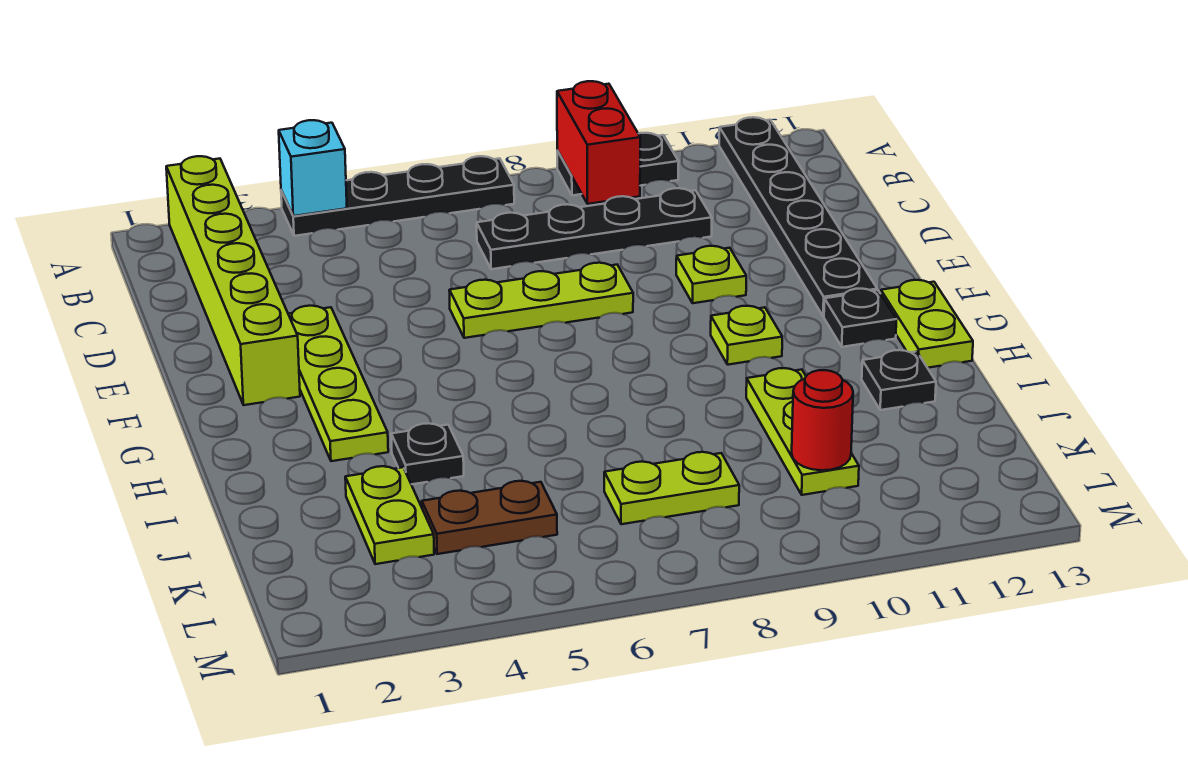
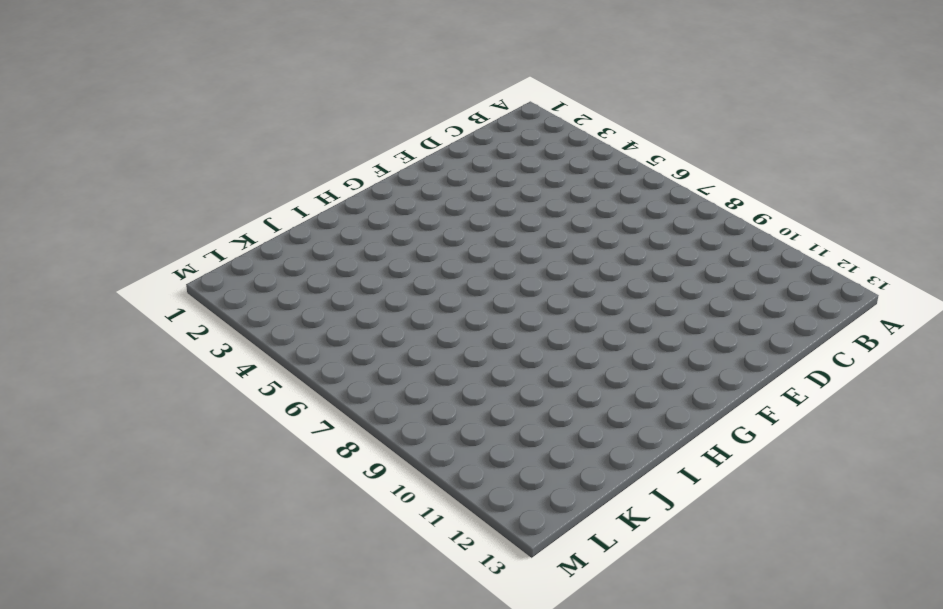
none -> lime 1x6 brick [166,156,300,405]
none -> black 1x4 plate [281,156,514,236]
none -> black 1x2 plate [557,133,679,195]

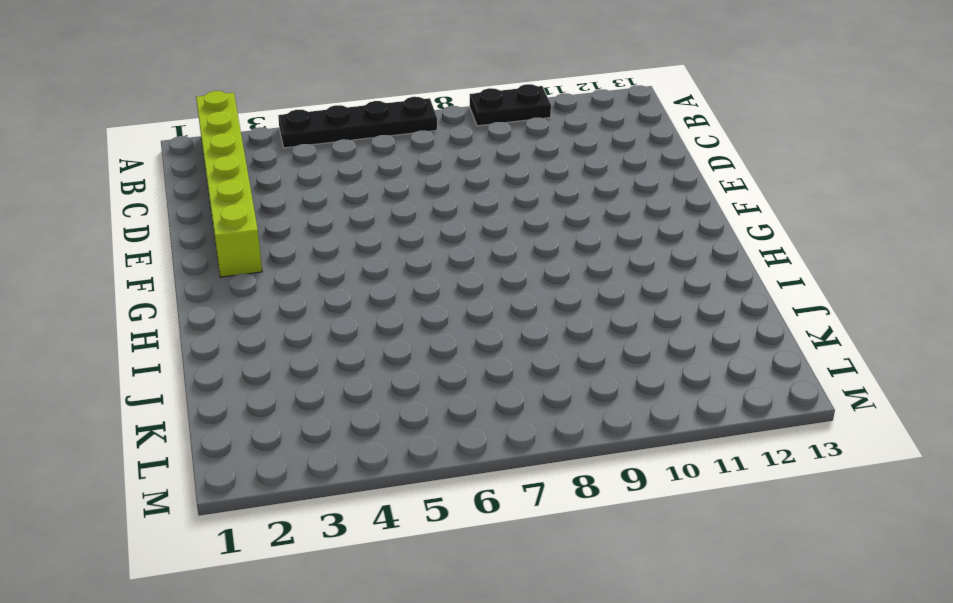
none -> black 1x6 plate [719,117,877,316]
none -> black 1x4 plate [477,188,712,269]
none -> lime 1x4 plate [288,306,388,461]

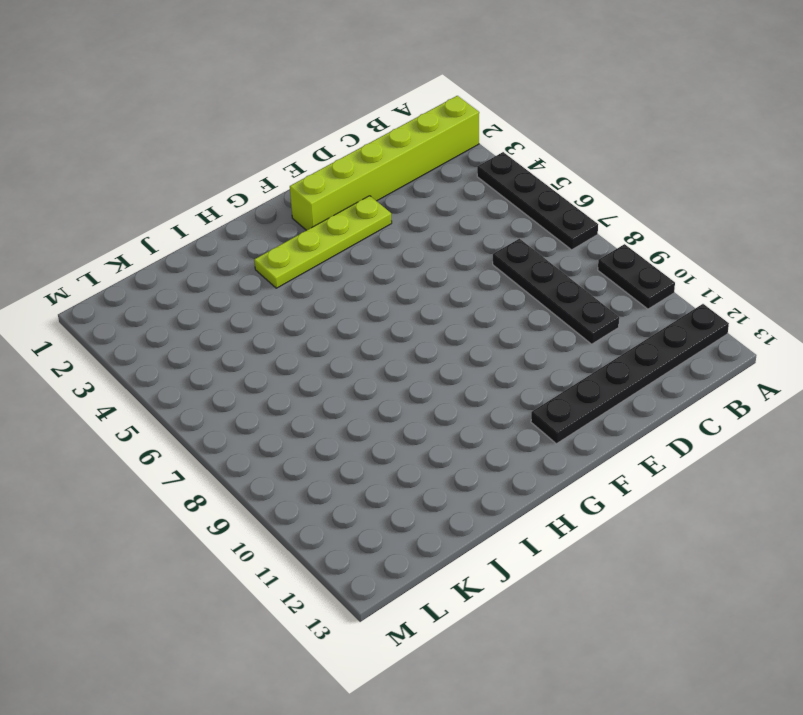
none -> lime 1x3 plate [449,263,633,338]
none -> lime 1x1 plate [676,246,746,303]
none -> lime 1x1 plate [711,306,782,365]

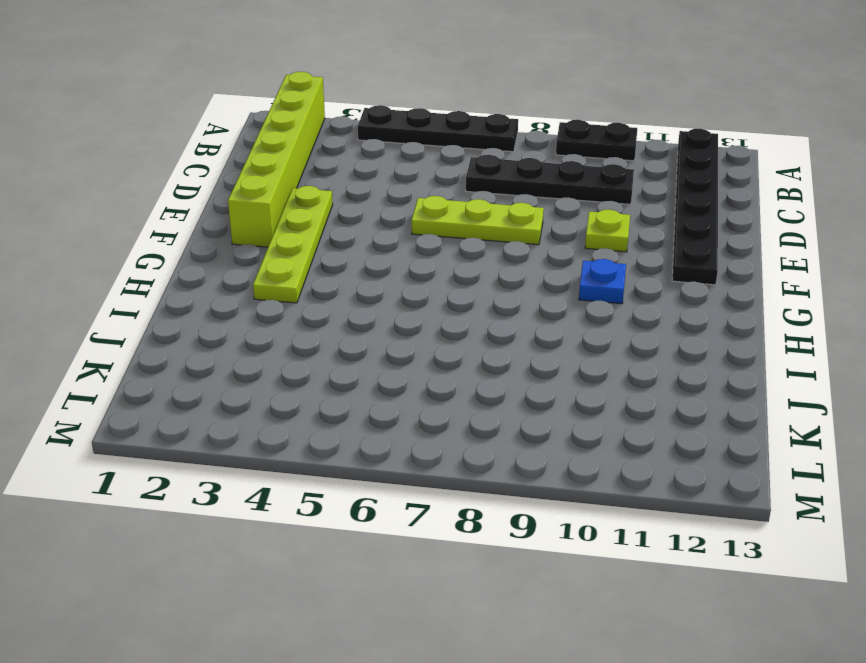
blue 1x1 plate [579,259,626,304] -> lime 1x1 plate [711,306,782,365]
none -> black 1x1 plate [824,289,896,347]
none -> lime 1x2 plate [881,280,973,368]
none -> black 1x1 plate [391,423,464,484]

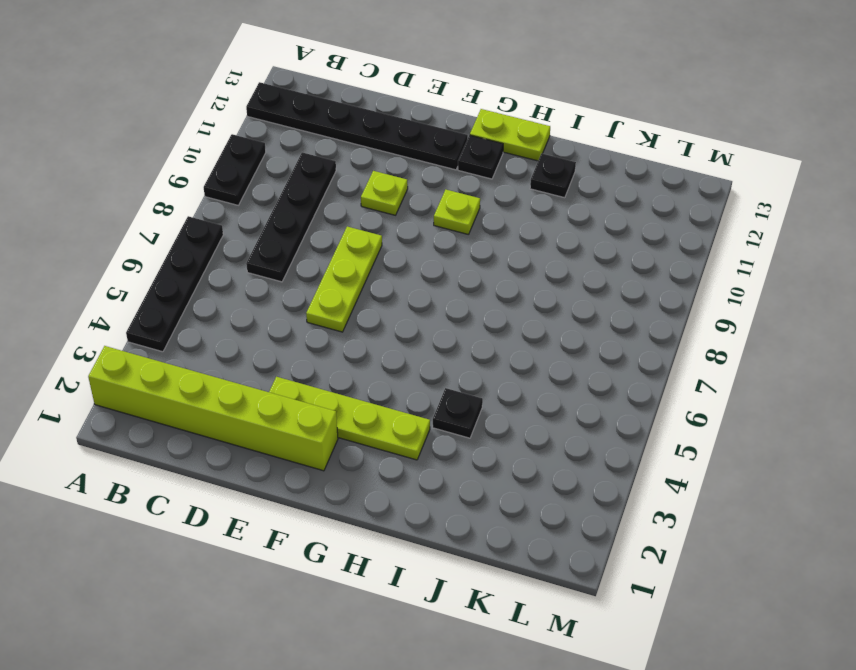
none -> lime 1x3 plate [746,368,859,495]
none -> lime 1x2 plate [345,466,434,564]
none -> brown 1x2 plate [422,481,557,554]

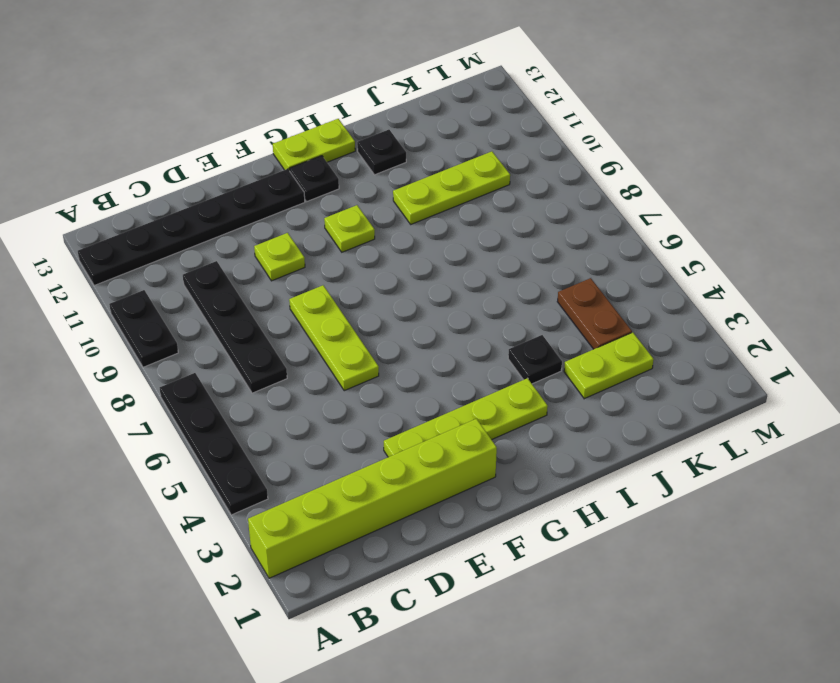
none -> lime 1x2 plate [604,452,739,524]
none -> cyan 1x1 brick [279,120,347,216]
none -> red 1x2 brick [557,81,640,204]

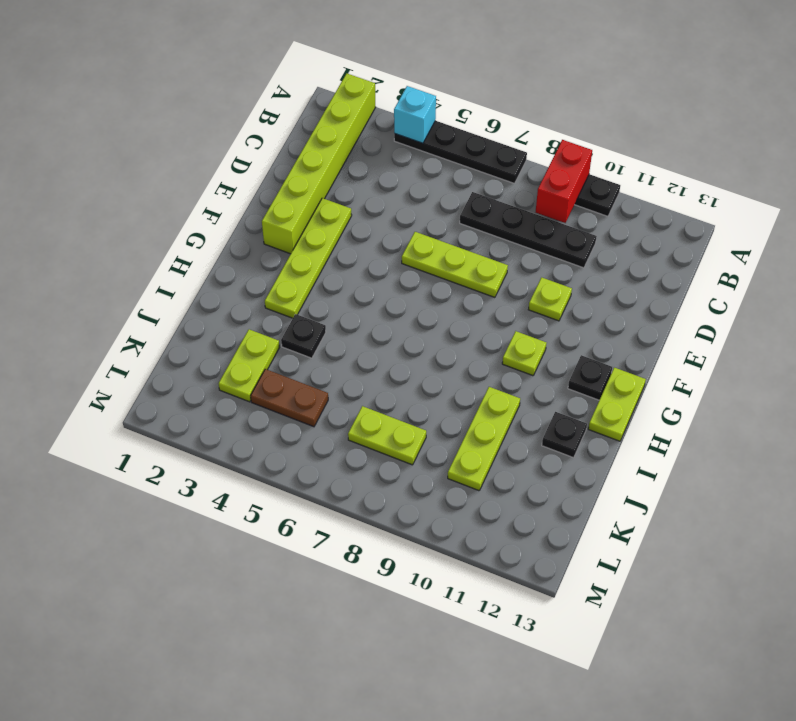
none -> black 1x6 plate [719,117,877,316]
none -> red 1x1 round brick [792,370,853,470]

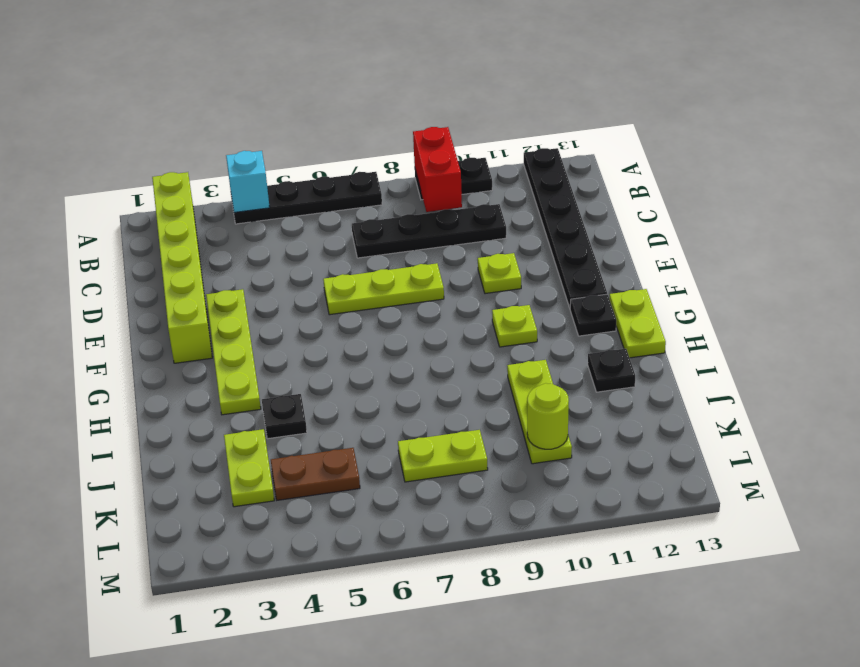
lime 1x1 round brick [527,383,569,449] -> red 1x1 round brick [792,370,853,470]

